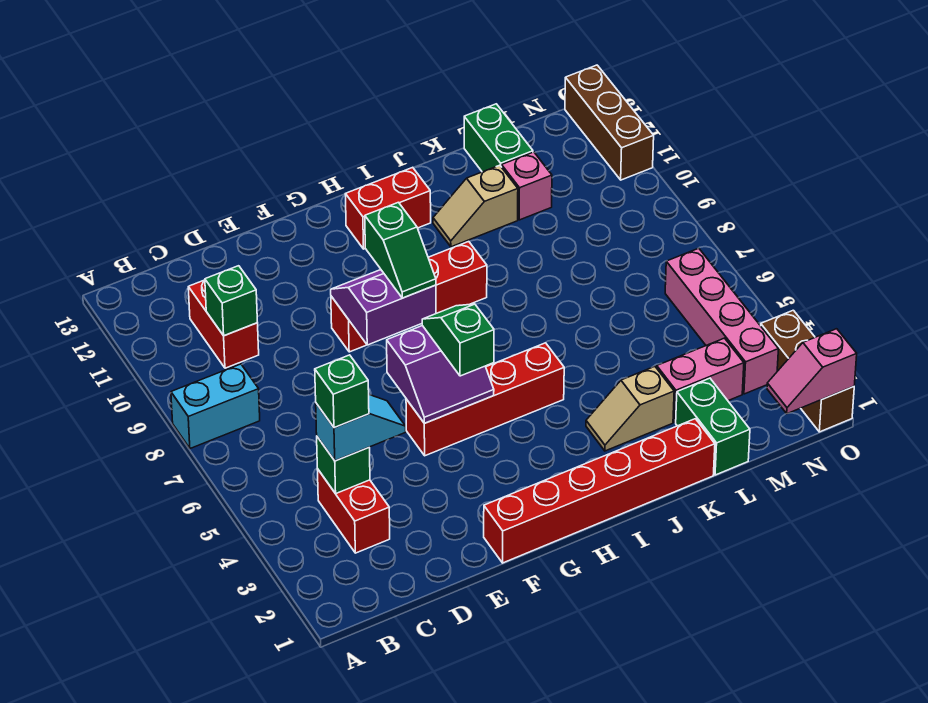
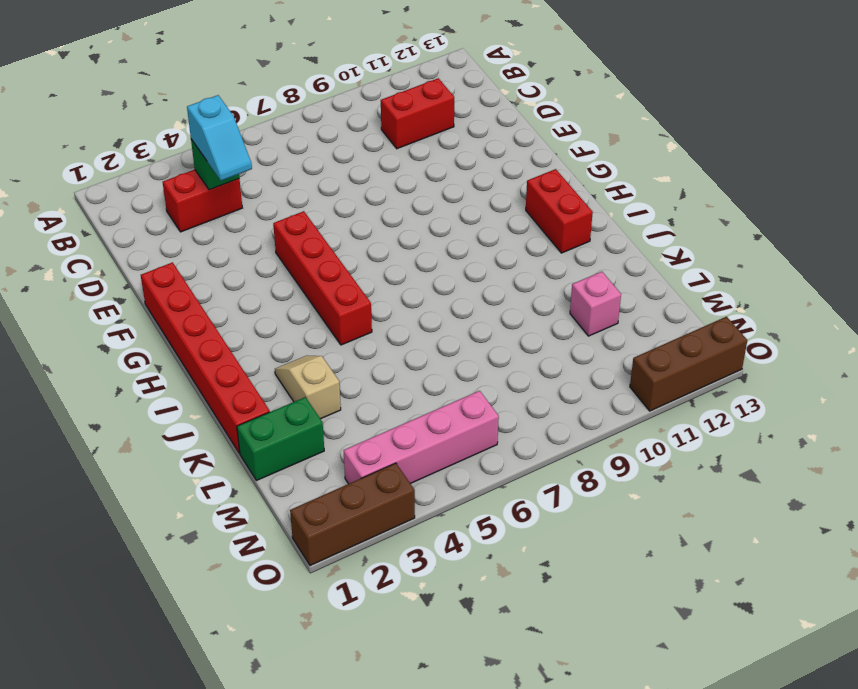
none -> cyan 1x2 brick [171,364,260,449]
none -> red 1x4 brick [331,242,487,352]
none -> tan 1x2 slope [433,165,518,247]

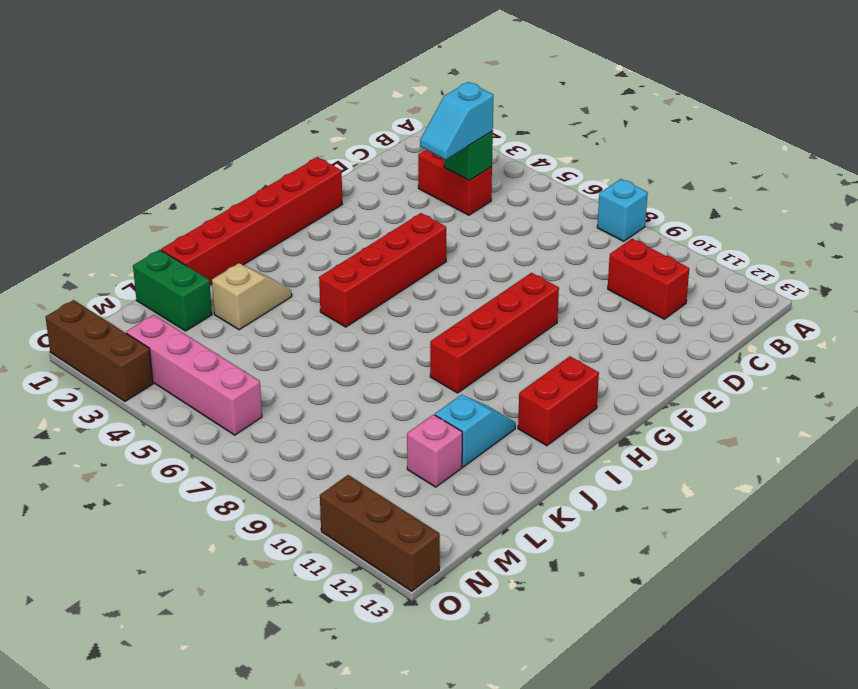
cyan 1x1 brick [597,179,648,241] -> cyan 1x2 brick [171,364,260,449]
cyan 1x2 slope [435,395,516,467] -> tan 1x2 slope [433,165,518,247]
none -> pink 1x2 brick [657,338,744,422]
none -> green 1x2 brick [464,104,533,172]
none -> green 1x1 brick [205,266,257,336]

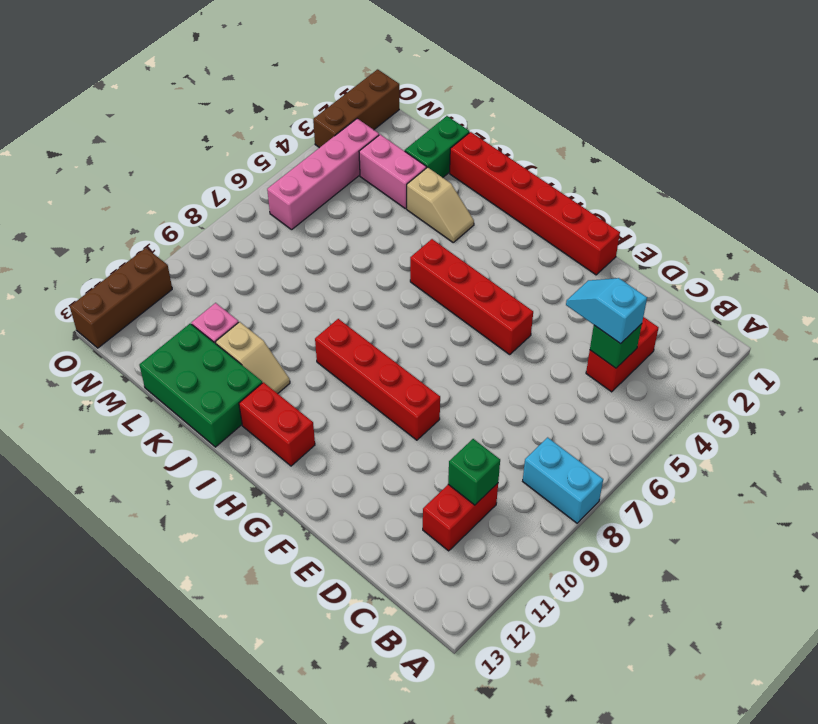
green 2x3 brick [139,324,262,447] -> green 1x2 brick [464,104,533,172]
none -> purple 2x2 slope [387,326,494,423]
none -> purple 2x2 slope [331,270,436,345]
none -> pink 1x2 slope [767,329,857,414]

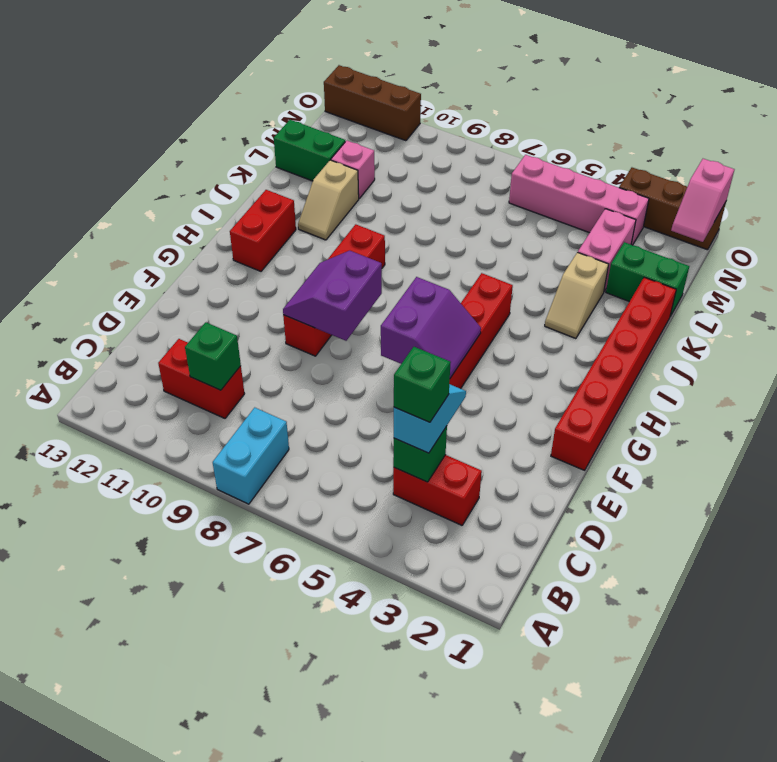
none -> green 1x2 slope [422,304,494,376]
none -> green 1x2 slope [365,202,436,298]

